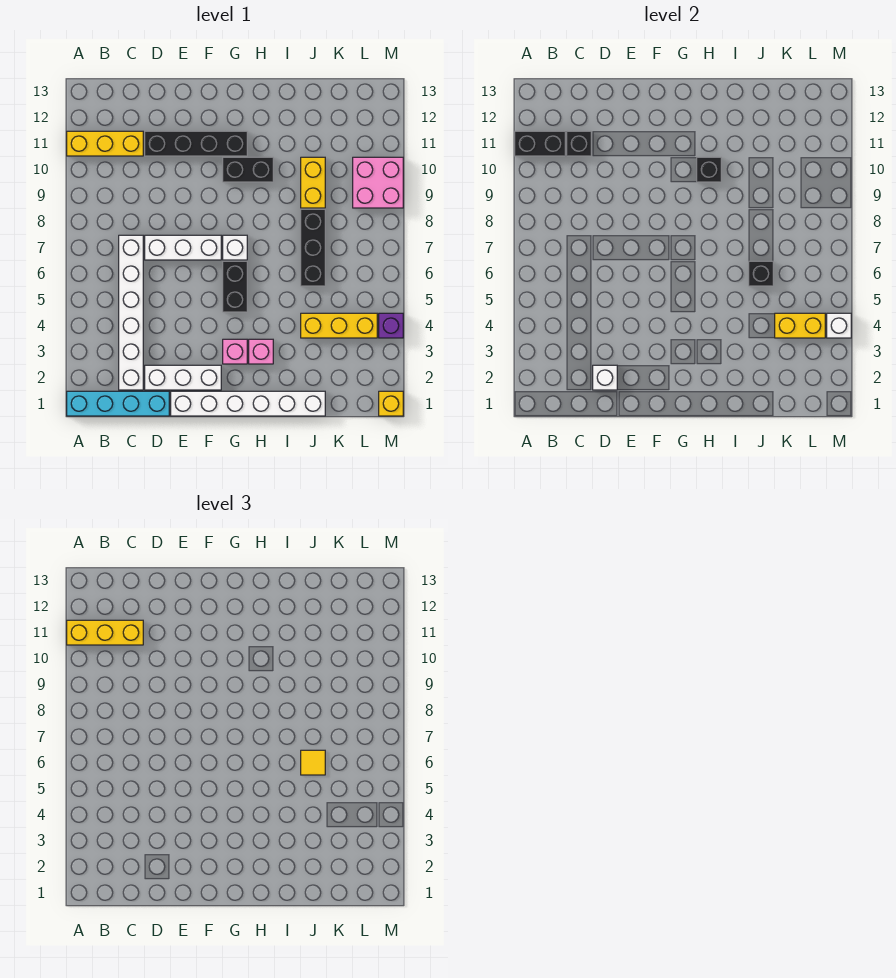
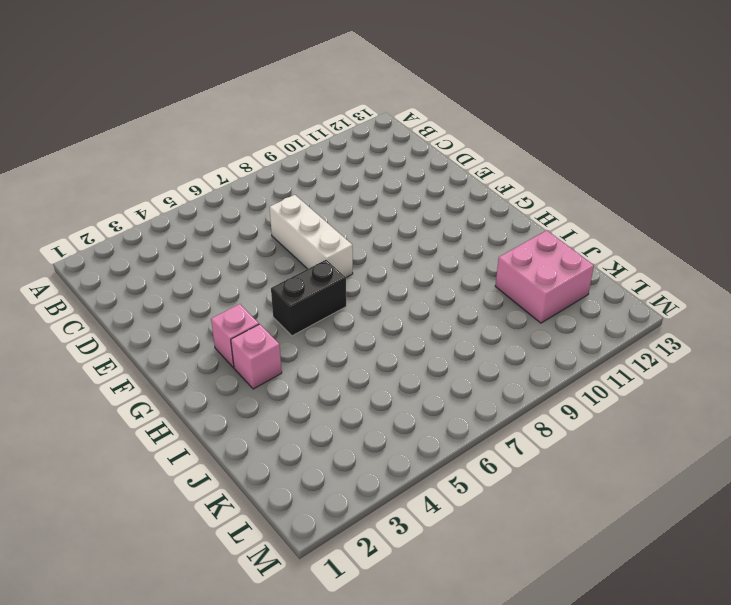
pink 2x2 brick [495,230,594,323] -> pink 2x2 brick moved to [353,157,403,208]
none -> cyan 1x4 brick [67,391,169,416]
none -> yellow 1x3 brick [67,131,143,156]
none -> white 1x6 brick [119,235,143,390]

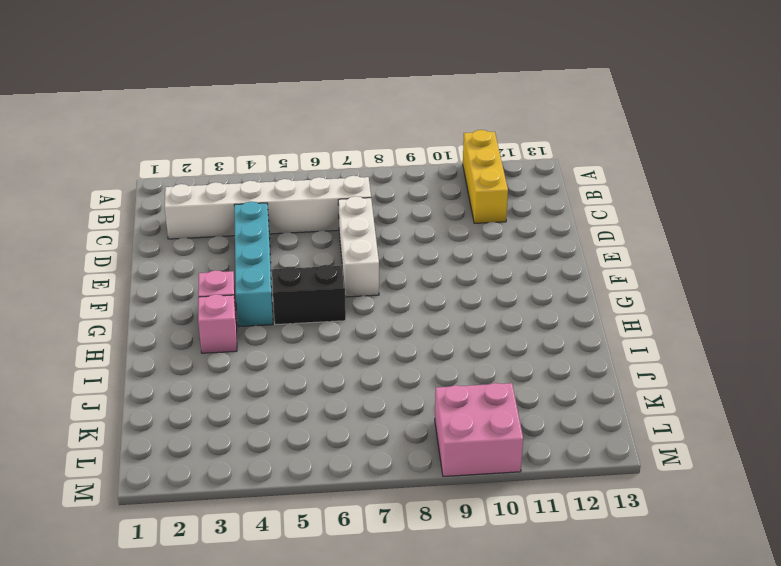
cyan 1x4 brick [234,202,273,327] -> cyan 1x4 brick moved to [67,391,169,416]
none -> white 1x3 brick [145,365,221,390]
none -> black 1x4 brick [145,131,247,156]
none -> white 1x6 brick [171,391,325,416]

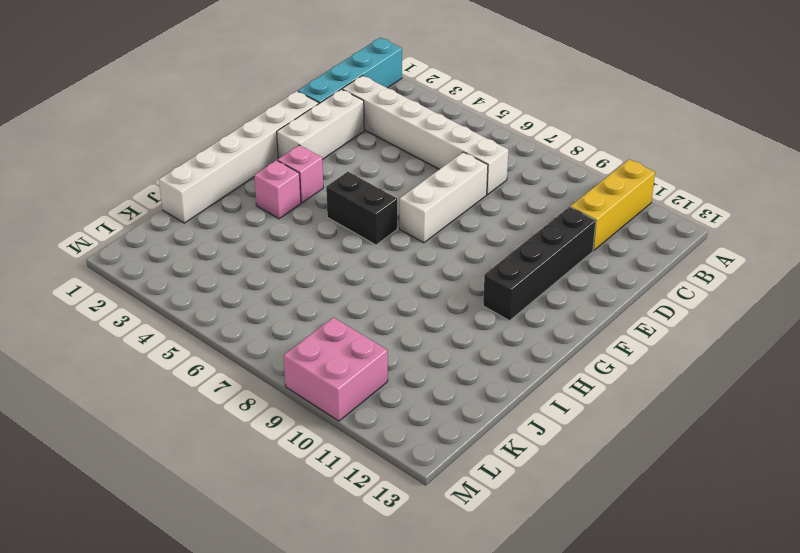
none -> white 1x1 brick [223,235,247,260]
none -> black 1x2 brick [223,157,273,182]
none -> yellow 1x3 brick [301,313,377,338]

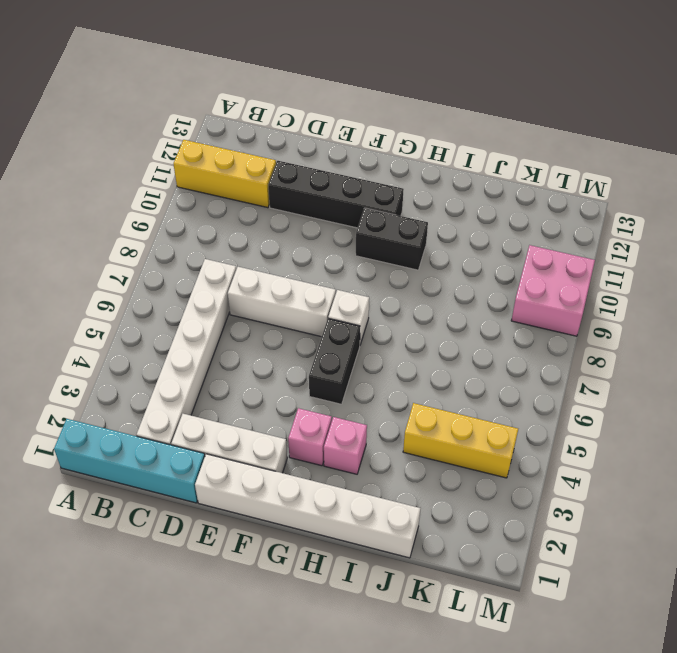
none -> black 1x3 brick [301,209,325,286]
none -> yellow 1x2 brick [301,157,325,208]
none -> yellow 1x1 brick [379,391,403,416]

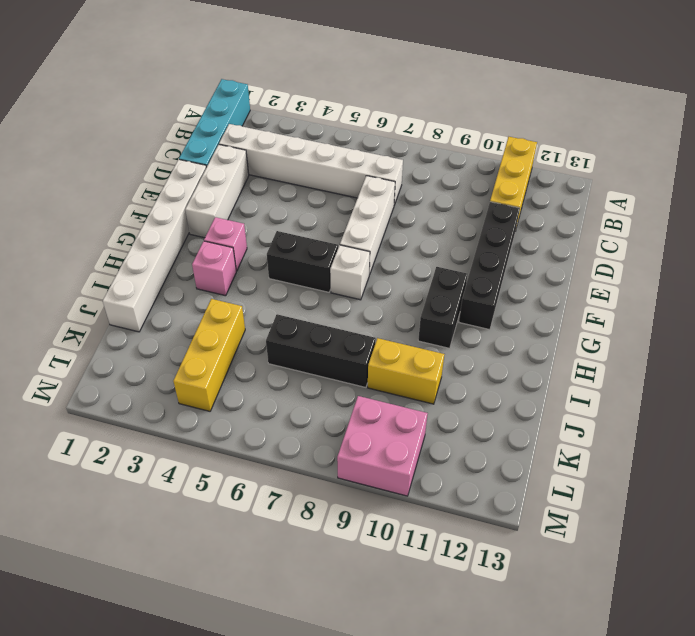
none -> yellow 1x1 brick [379,391,403,416]
none -> purple 1x1 brick [379,313,403,338]
none -> black 1x2 brick [515,131,565,156]

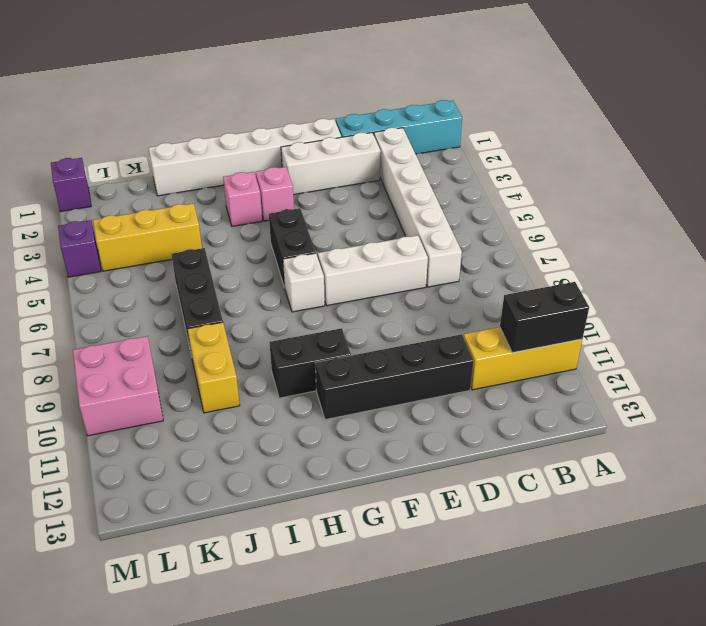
purple 1x1 brick [51,158,91,212] -> yellow 1x1 brick [379,391,403,416]
none -> black 1x1 brick [567,131,591,156]
none -> white 1x1 brick [593,365,617,390]
none -> black 1x1 brick [697,157,721,182]

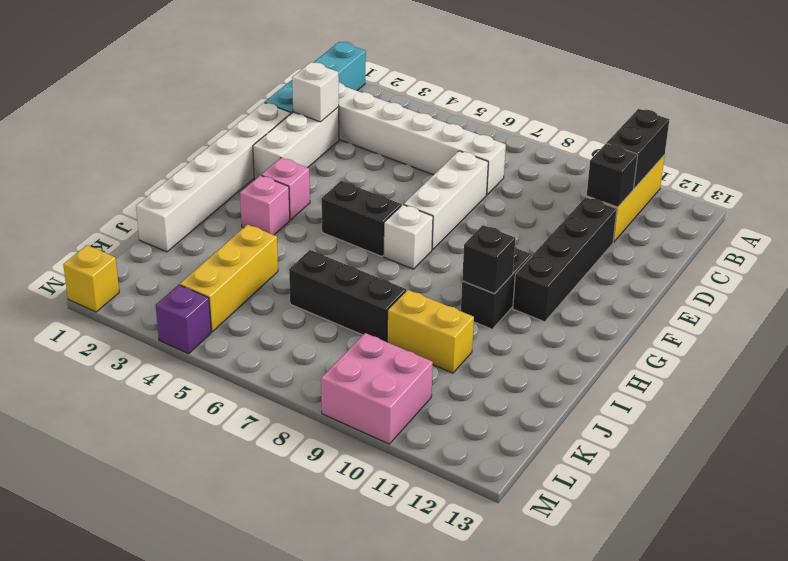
none -> black 1x1 brick [749,261,773,286]
none -> yellow 1x2 brick [775,313,825,338]
none -> white 1x1 brick [827,313,851,338]

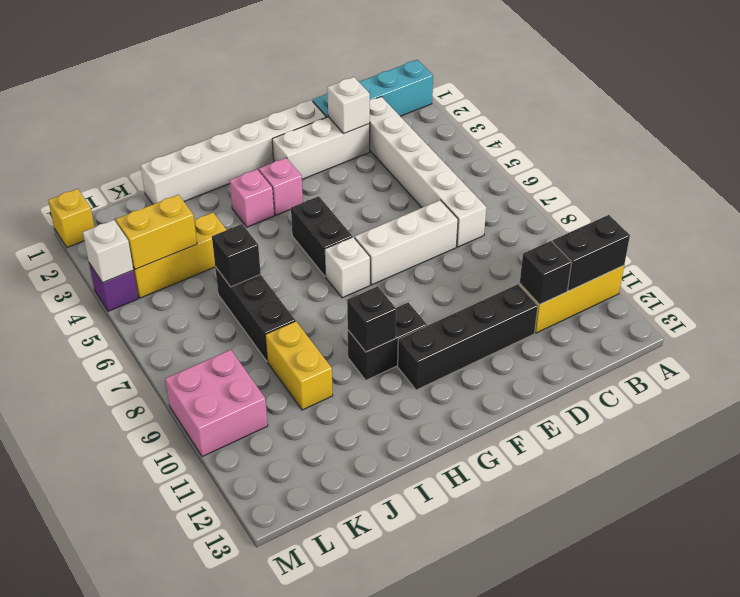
none -> yellow 1x3 brick [67,620,143,645]
none -> yellow 1x1 tile [301,750,325,775]

